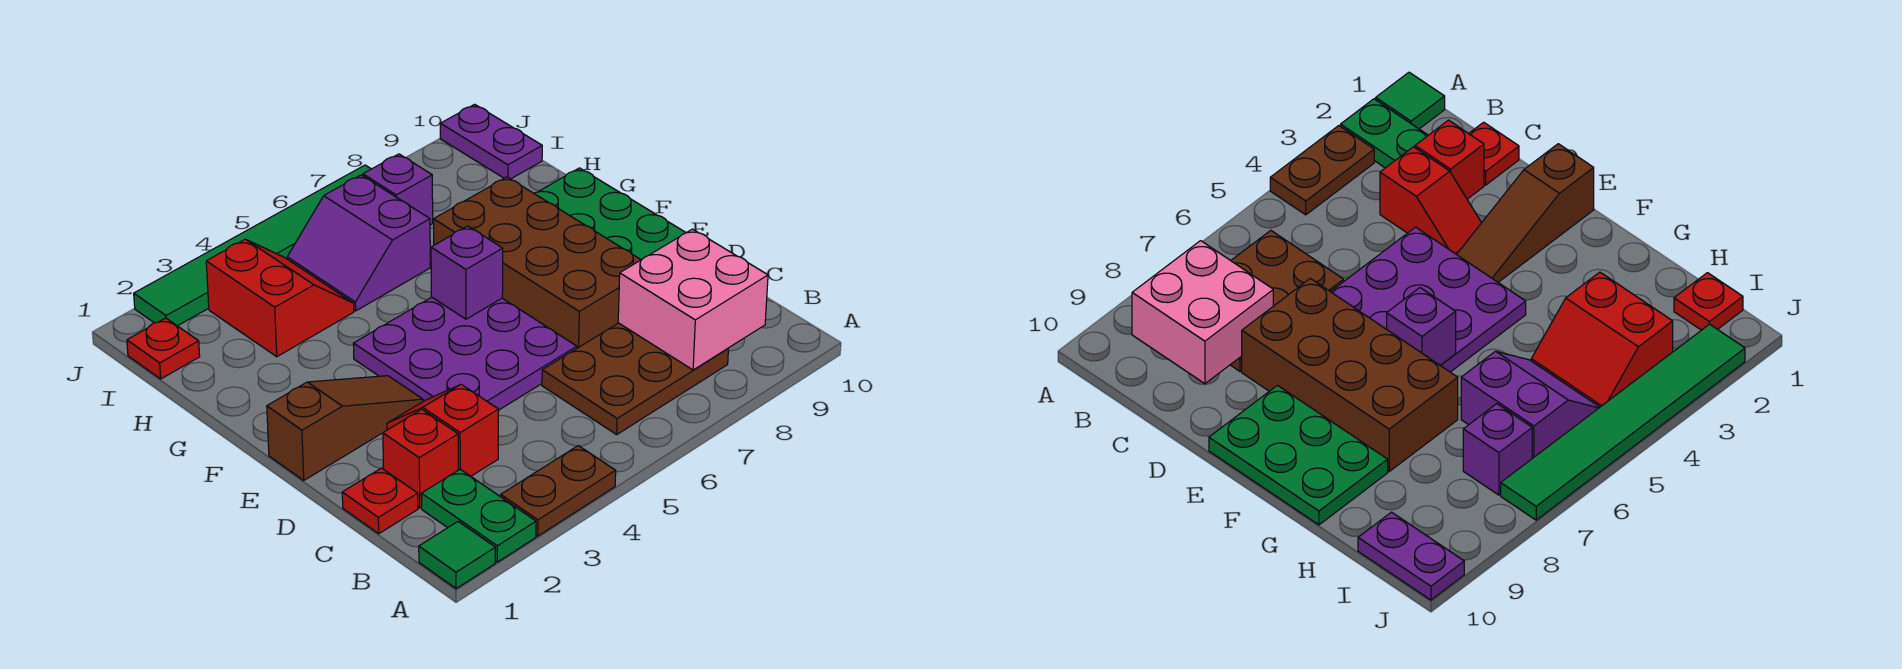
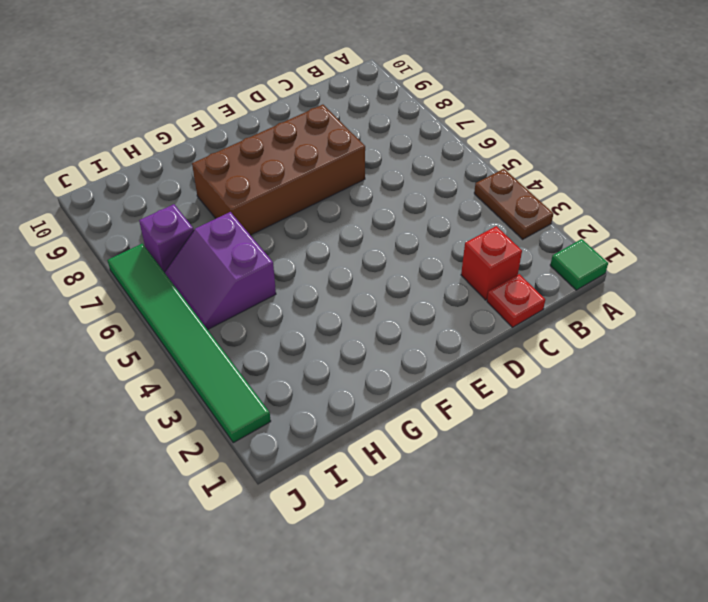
purple 2x2 slope [164,212,276,330] -> purple 2x2 slope turned to [287,175,430,311]
none -> green 1x2 plate [421,469,536,562]
none -> brown 2x3 plate [542,323,728,435]
none -> red 1x2 slope [387,384,499,476]

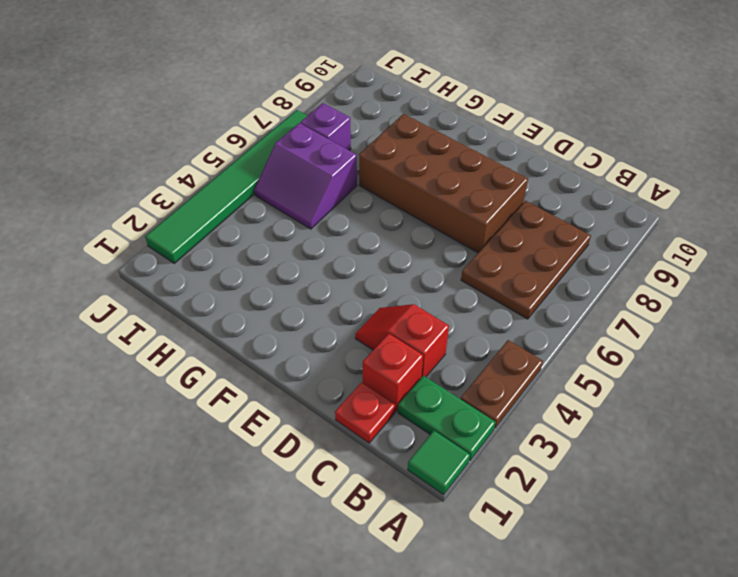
none -> purple 3x3 plate [353,297,577,410]
none -> brown 1x3 slope [267,376,423,480]
none -> green 2x3 plate [534,168,686,260]

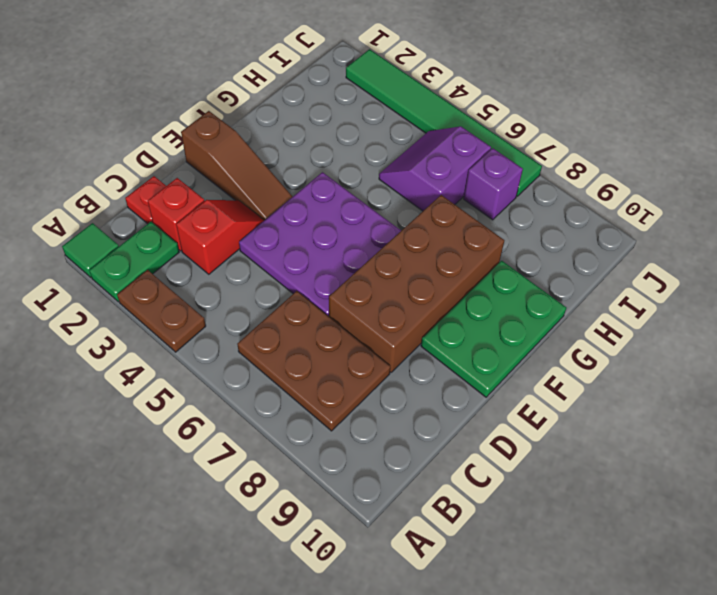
none -> red 2x2 slope [206,239,354,357]
none -> red 1x1 plate [127,318,200,379]
none -> purple 1x2 plate [440,104,542,179]

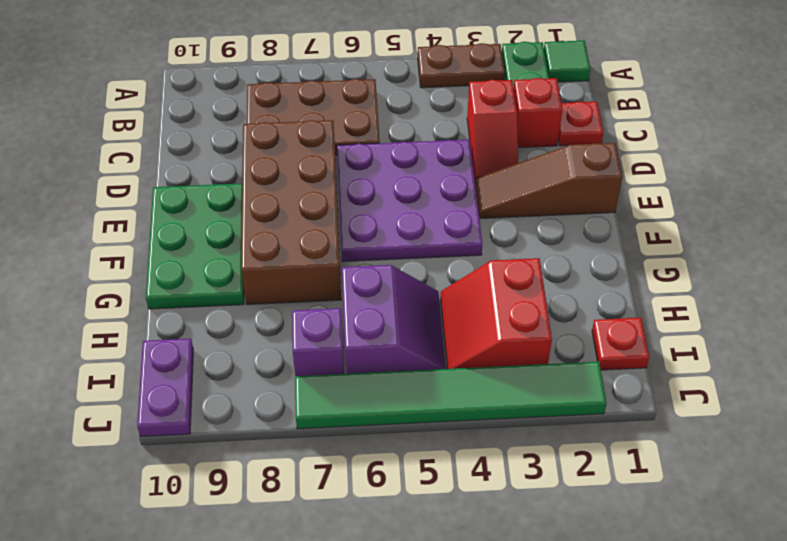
none -> pink 2x2 brick [618,229,768,370]
none -> purple 1x1 brick [431,226,503,319]

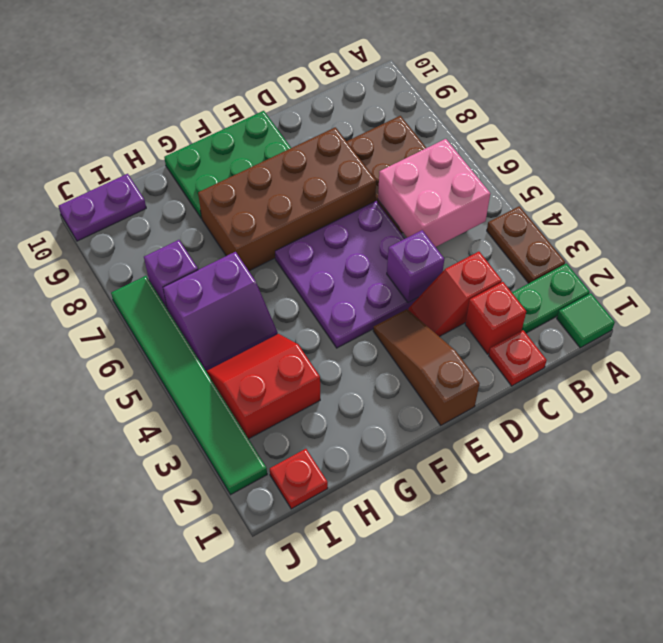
pink 2x2 brick [378,139,490,247] -> pink 2x2 brick moved to [618,229,768,370]
purple 1x1 brick [387,230,444,303] -> purple 1x1 brick moved to [431,226,503,319]

